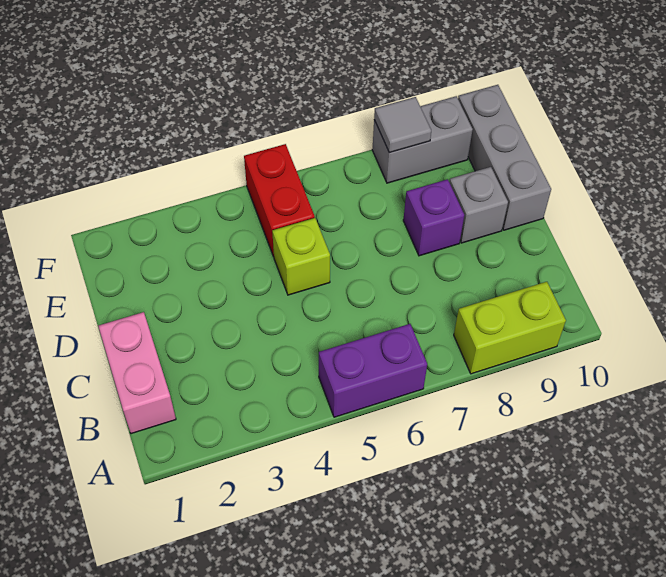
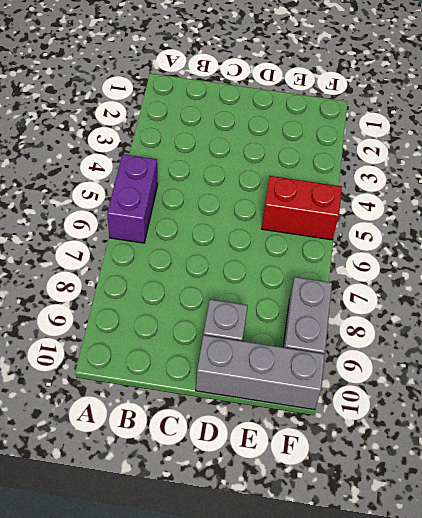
none -> lime 1x2 brick [454,282,566,374]
none -> pink 1x2 brick [98,312,176,434]

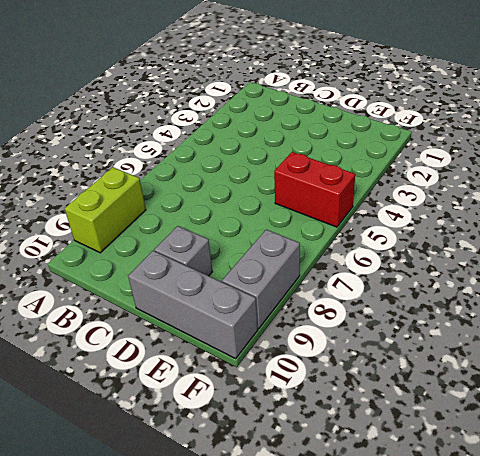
none -> purple 1x2 brick [319,324,427,417]
none -> pink 1x2 brick [98,312,176,434]

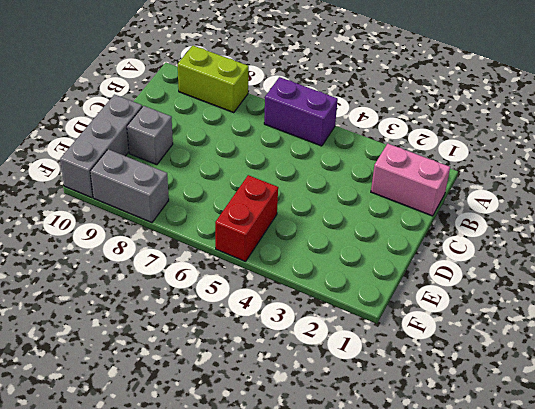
pink 1x2 brick [371,144,450,216] -> pink 1x2 brick turned to [98,312,176,434]
none -> lime 1x1 brick [272,218,330,295]
none -> purple 1x1 brick [403,179,464,256]

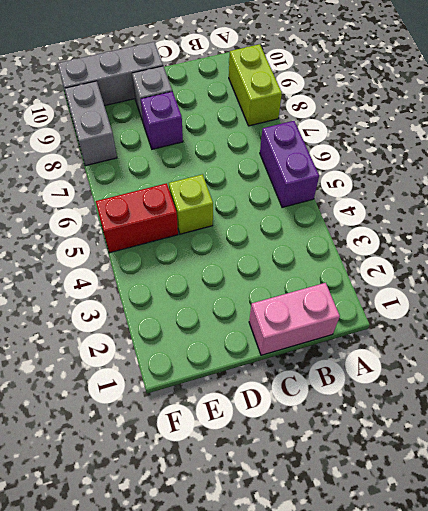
none -> grey 1x1 tile [374,97,431,153]

